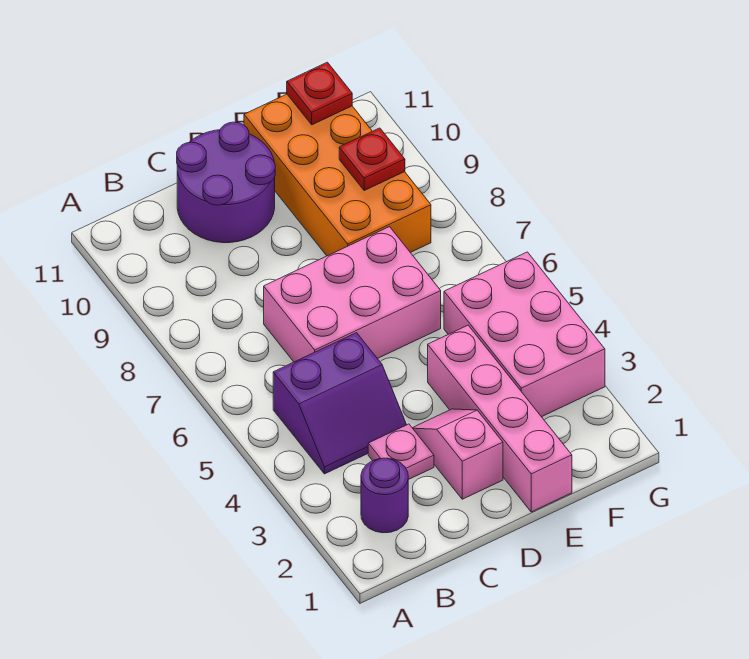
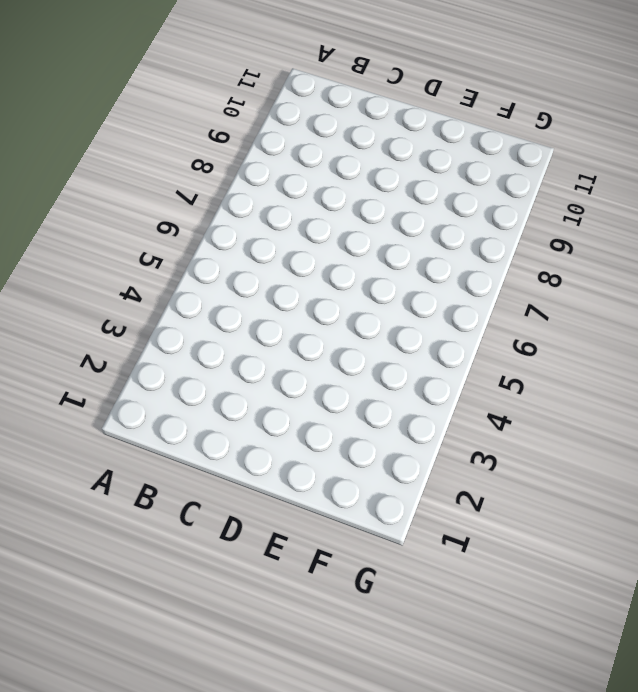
none -> purple 1x1 round brick [361,458,408,533]
none -> purple 2x2 slope [273,333,407,474]

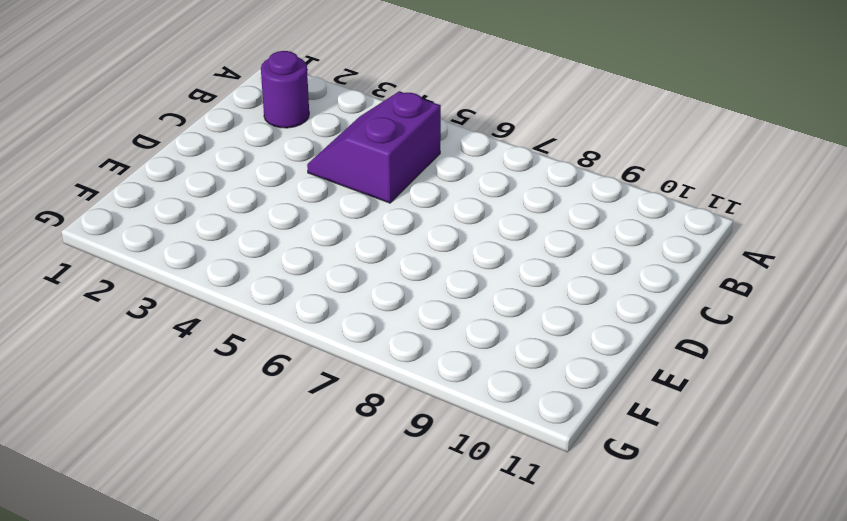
none -> pink 1x1 plate [368,424,434,480]
none -> pink 2x3 brick [264,227,441,362]

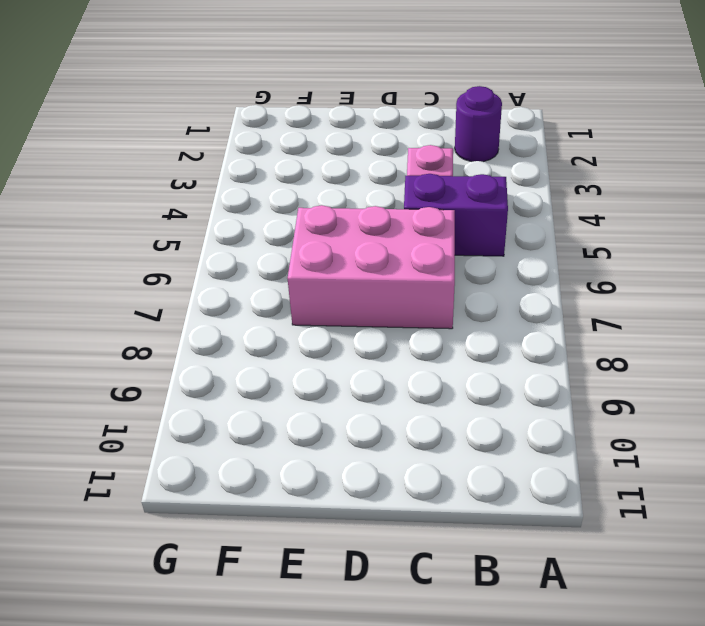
none -> purple 2x2 round brick [177,122,275,243]
none -> pink 1x2 slope [413,409,503,499]

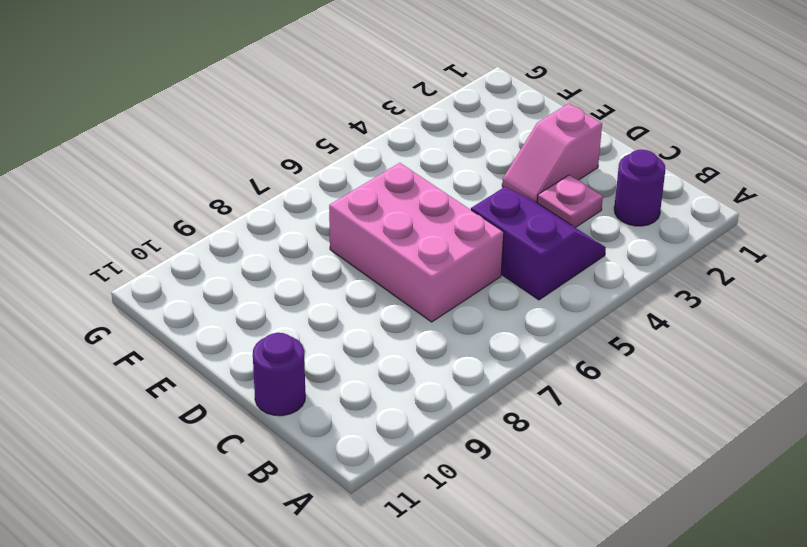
purple 1x1 round brick [253,333,305,416] -> purple 2x2 round brick [177,122,275,243]
none -> pink 1x4 brick [428,325,572,512]
none -> orange 2x4 brick [244,94,431,256]

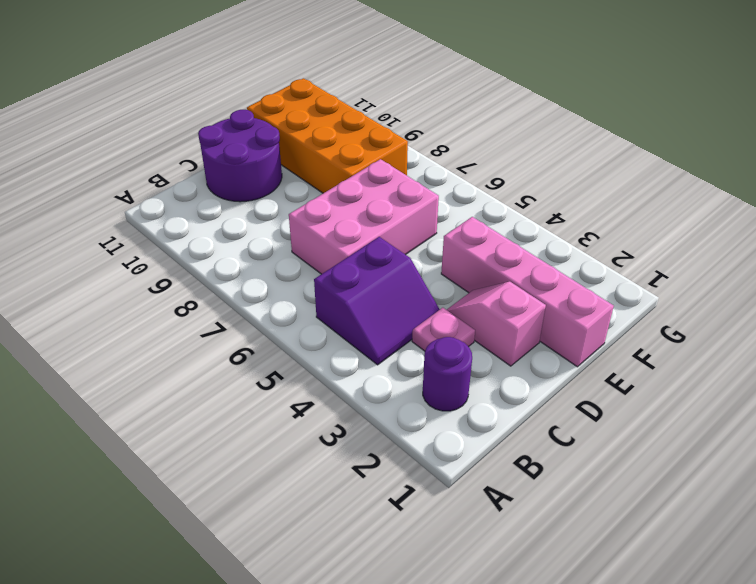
none -> pink 2x3 brick [444,252,605,417]
none -> red 1x1 plate [339,128,405,190]

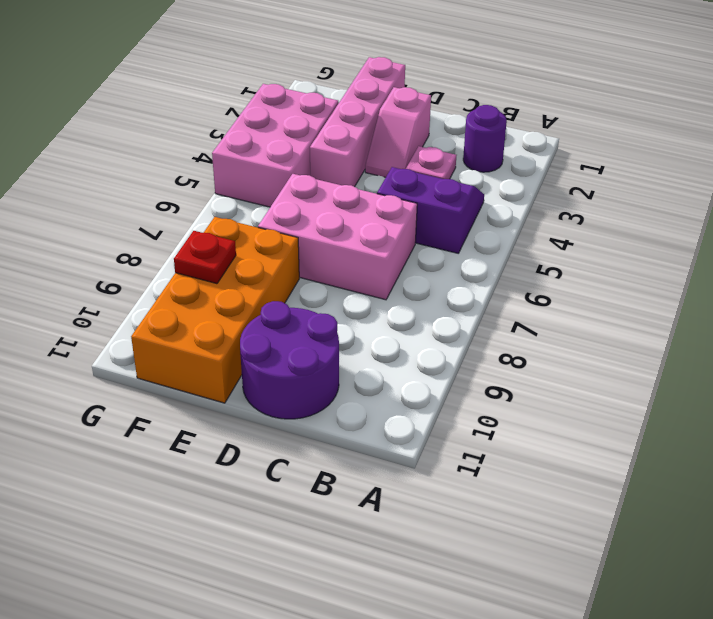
none -> red 1x1 plate [287,62,352,125]

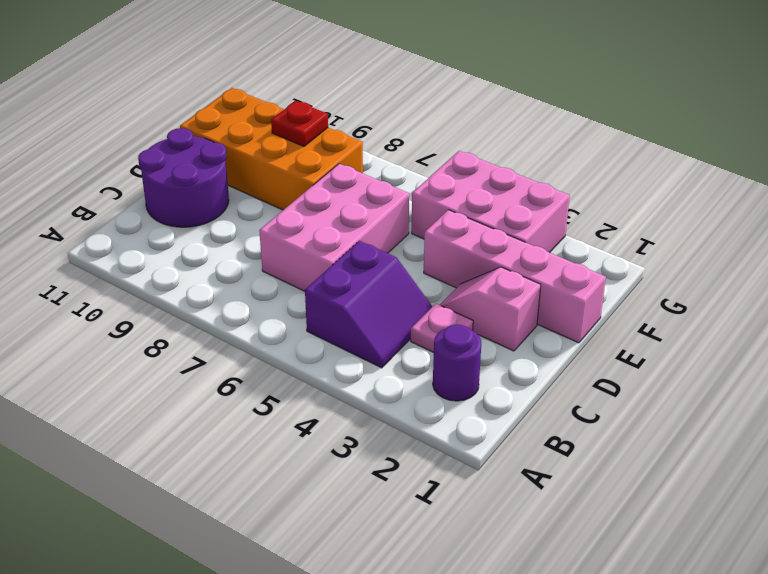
none -> red 1x1 plate [287,62,352,125]

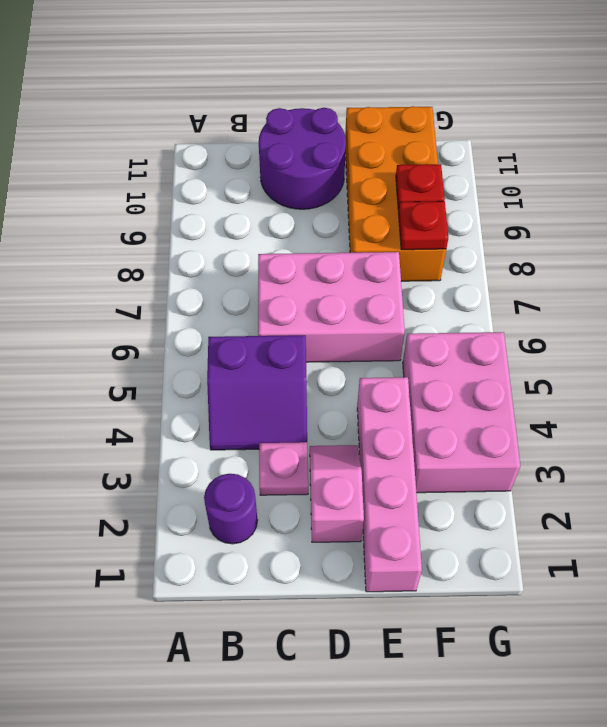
red 1x1 plate [398,201,448,250] -> red 1x1 plate moved to [287,62,352,125]

